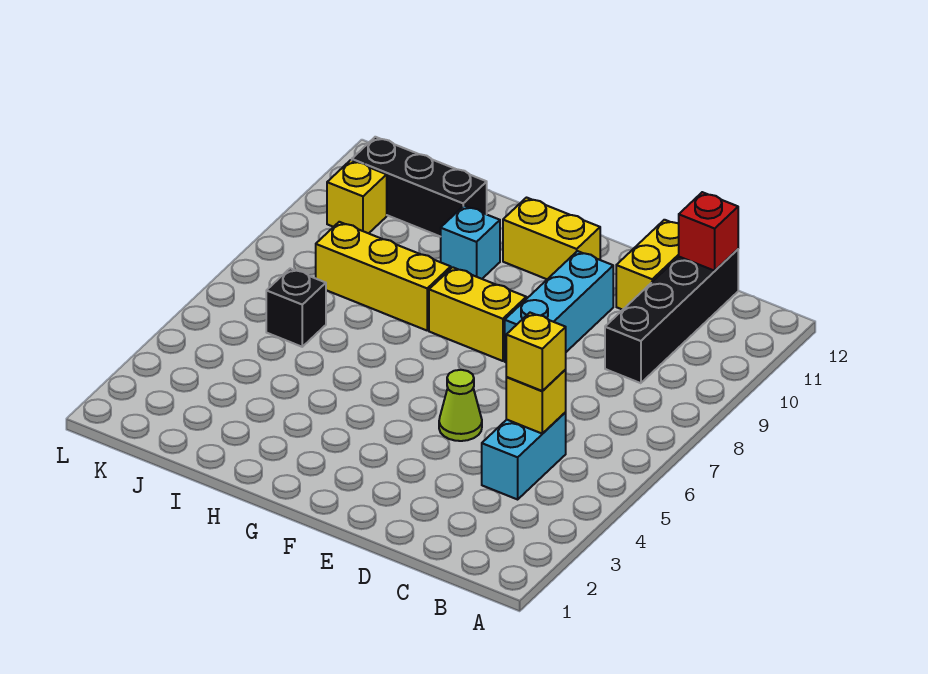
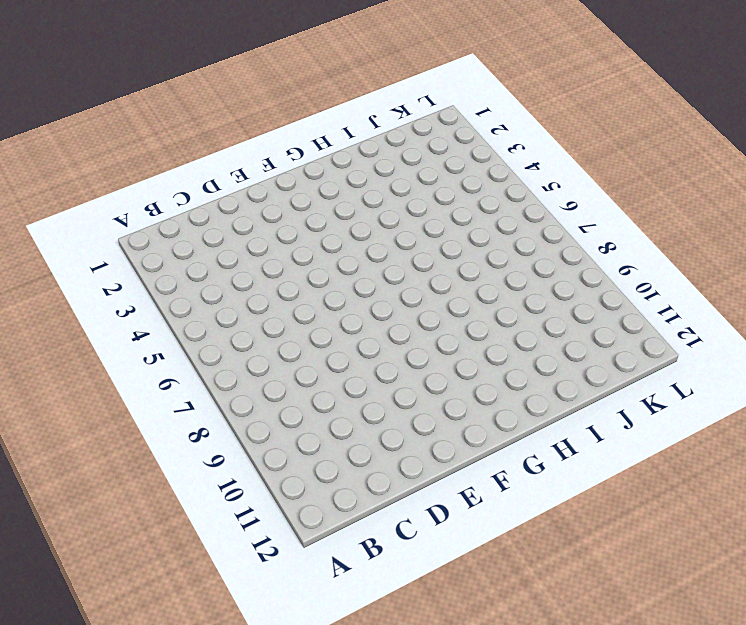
none -> cyan 1x2 brick [482,412,566,499]
none -> black 1x4 brick [605,249,738,383]
none -> yellow 1x2 brick [616,220,679,310]

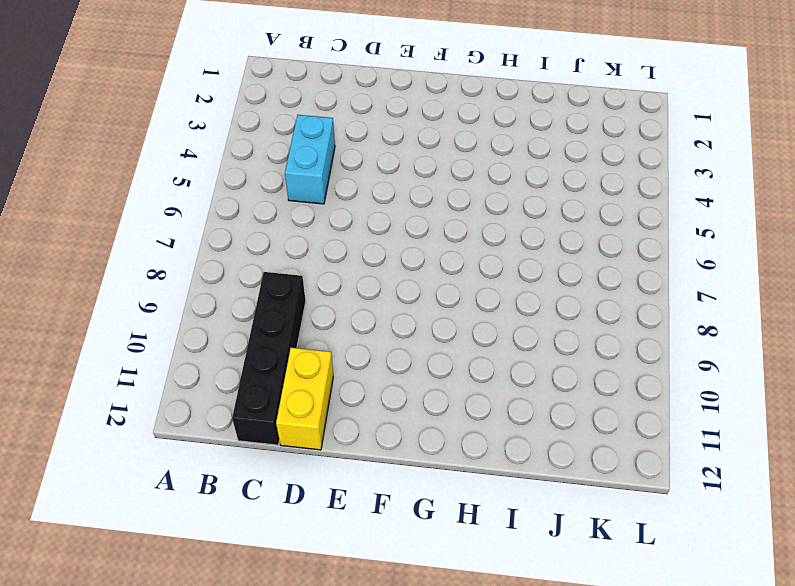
none -> lime 1x1 cone [439,370,482,441]
none -> cyan 1x3 brick [505,251,613,362]
none -> yellow 1x2 brick [429,267,526,361]

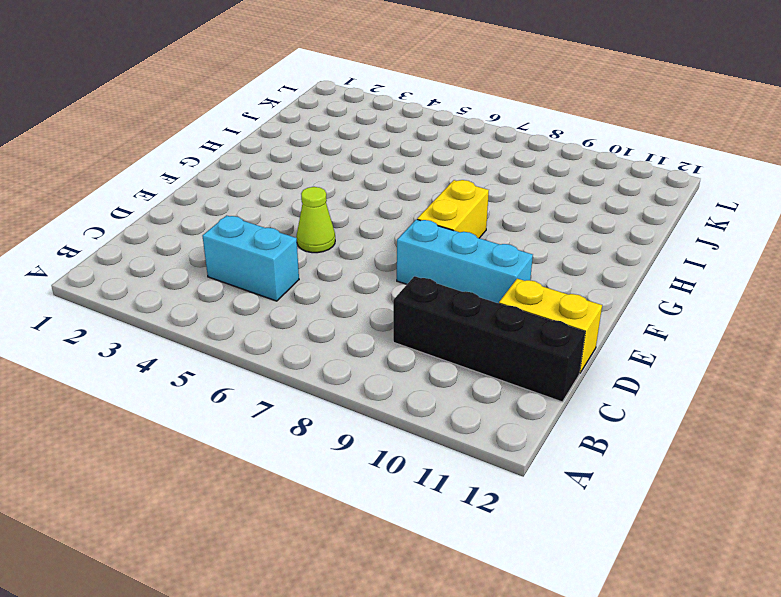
none -> yellow 1x2 brick [503,198,600,279]
none -> yellow 1x3 brick [316,222,451,330]
none -> cyan 1x1 brick [441,206,500,279]

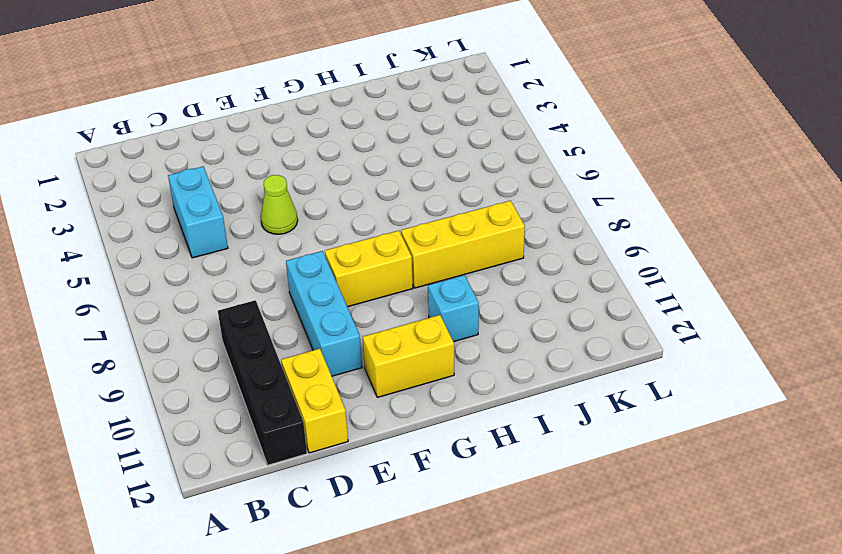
none -> black 1x3 brick [352,137,487,237]
none -> black 1x1 brick [266,268,326,347]
none -> yellow 1x1 brick [327,160,387,233]

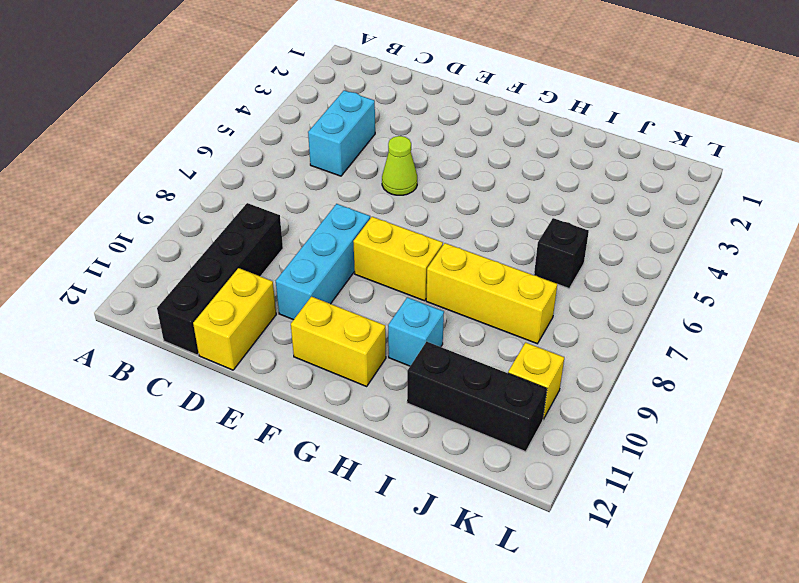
none -> yellow 1x1 brick [506,370,566,434]
none -> red 1x1 brick [679,192,738,271]
none -> yellow 1x1 brick [506,313,566,391]

